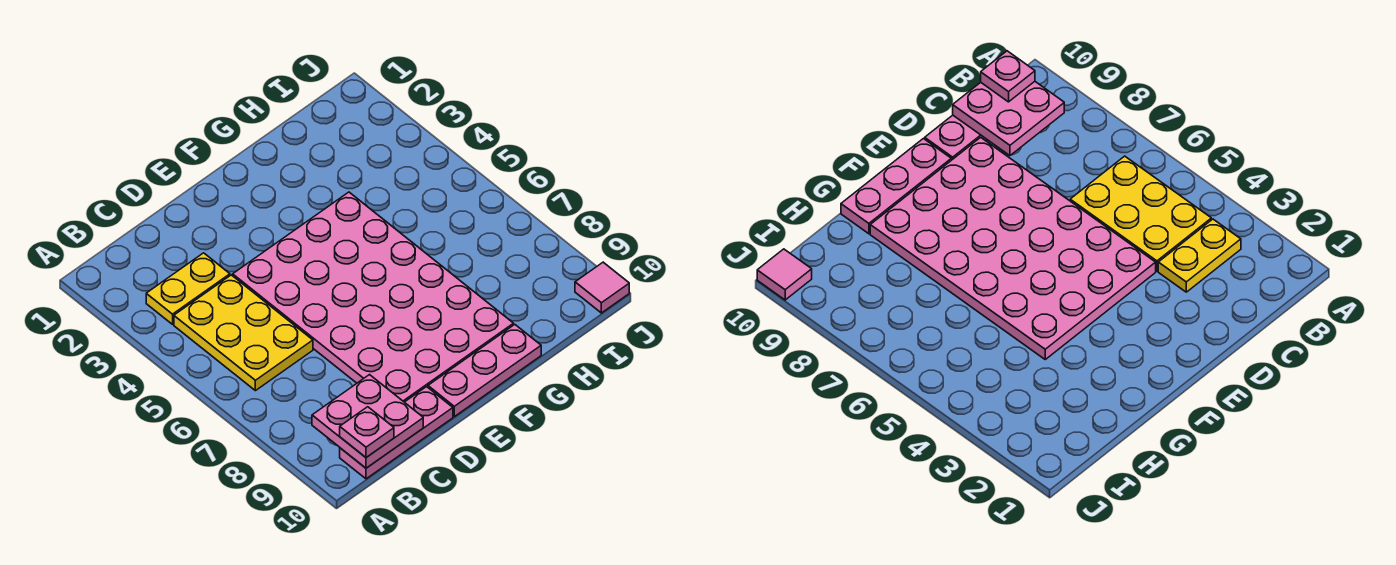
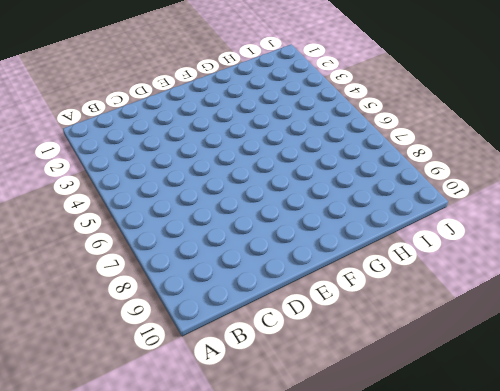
none -> yellow 1x2 plate [146,253,230,324]
none -> yellow 2x3 plate [174,275,313,391]

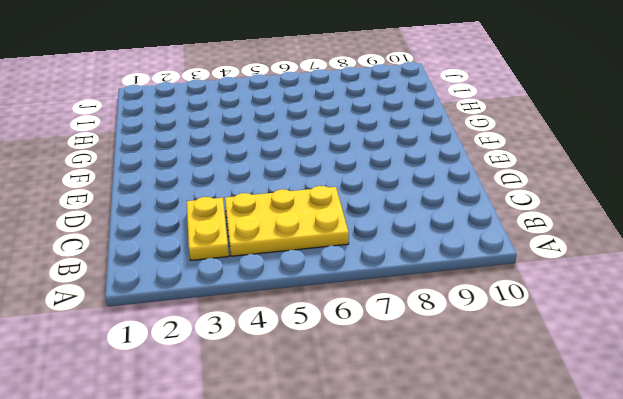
none -> pink 1x3 plate [340,387,453,479]
none -> pink 4x6 plate [233,192,514,402]

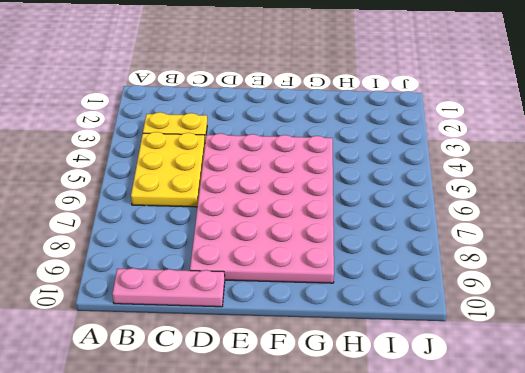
none -> pink 1x3 plate [428,325,541,417]
none -> pink 1x1 tile [575,262,629,313]

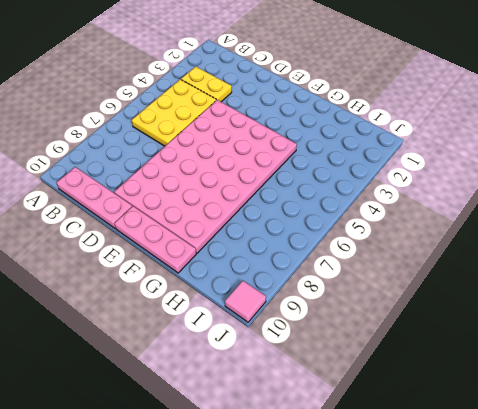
none -> pink 2x2 plate [312,375,423,468]
none -> pink 1x1 plate [340,407,394,457]

